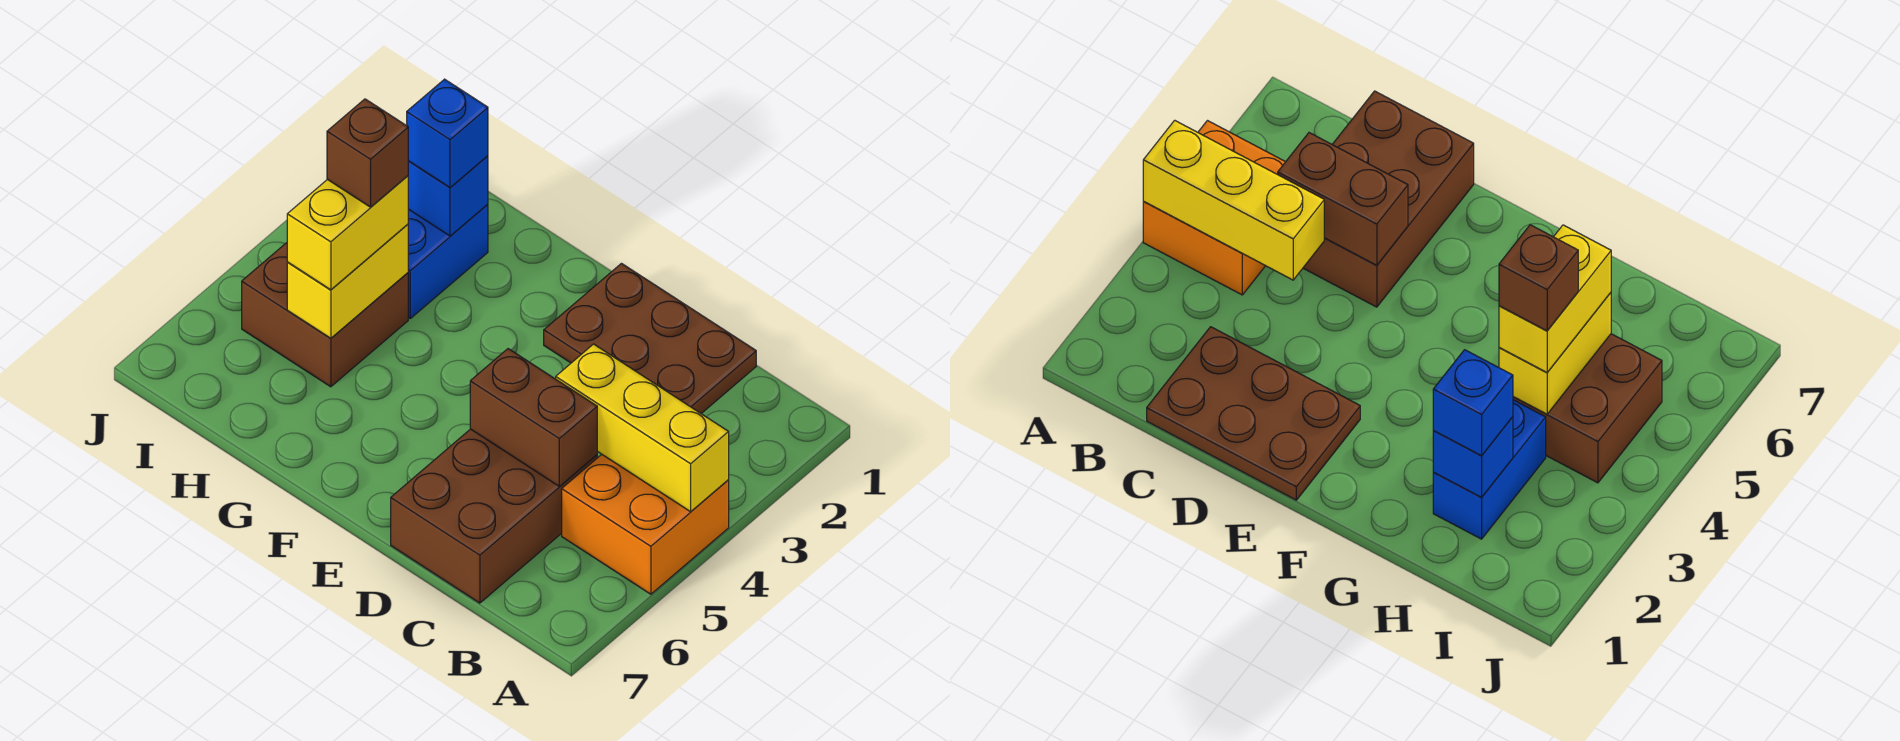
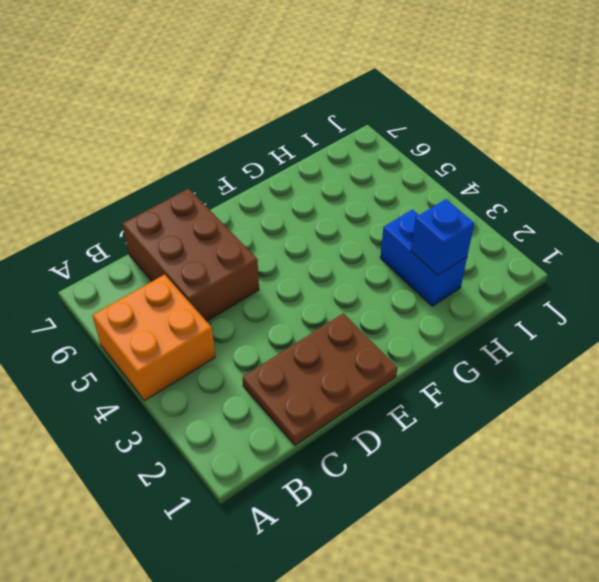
none -> brown 2x2 brick [242,243,408,387]
none -> yellow 1x3 brick [556,344,729,512]
none -> brown 1x2 brick [470,349,597,486]

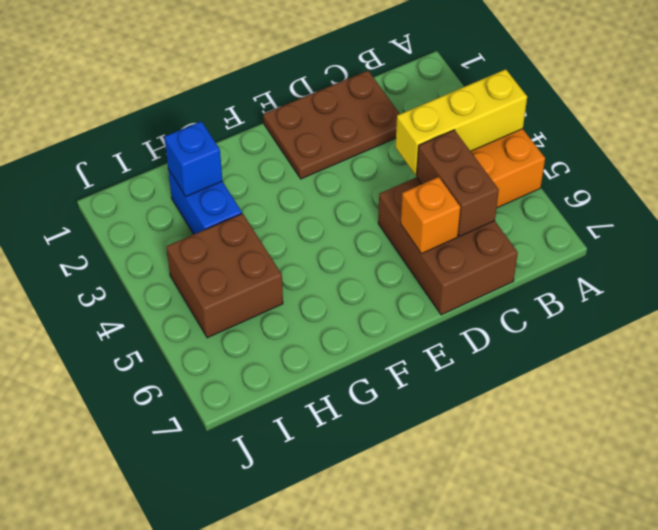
brown 1x2 brick [417,130,499,236] -> brown 1x2 brick turned to [470,349,597,486]
orange 1x1 brick [401,177,461,254] -> none
none -> yellow 1x2 brick [287,224,408,338]
none -> blue 1x1 brick [407,79,488,188]
none -> yellow 1x2 brick [287,176,408,290]

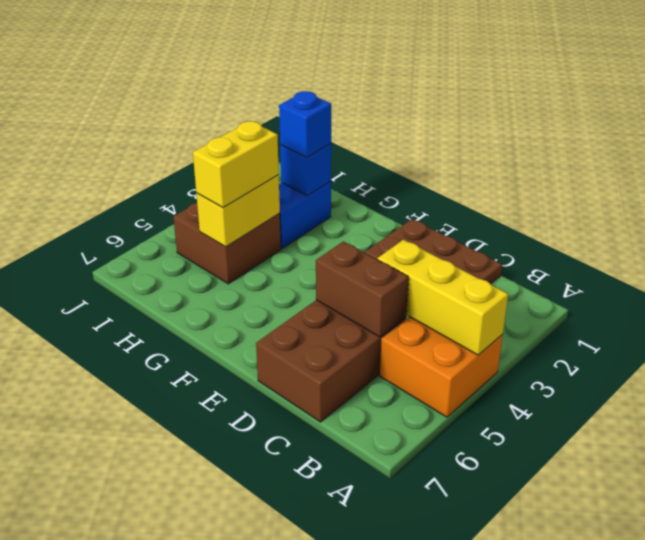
none -> brown 1x1 brick [327,99,408,207]

